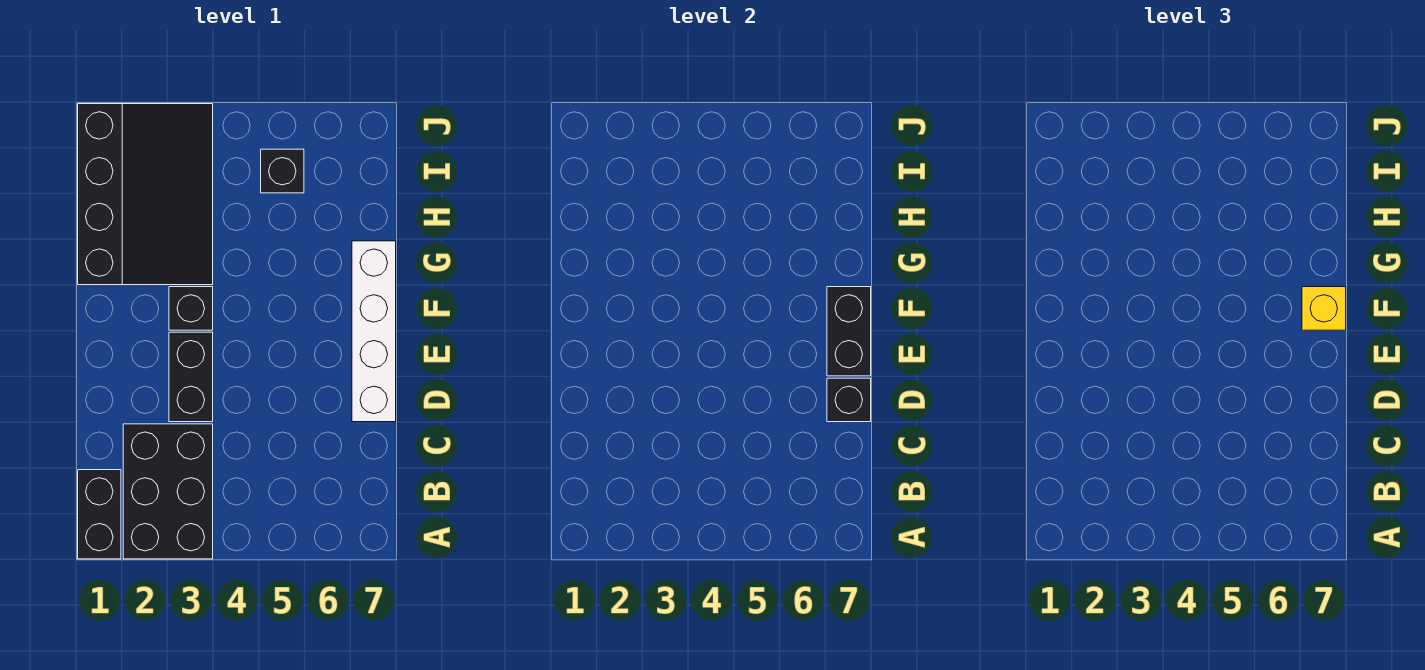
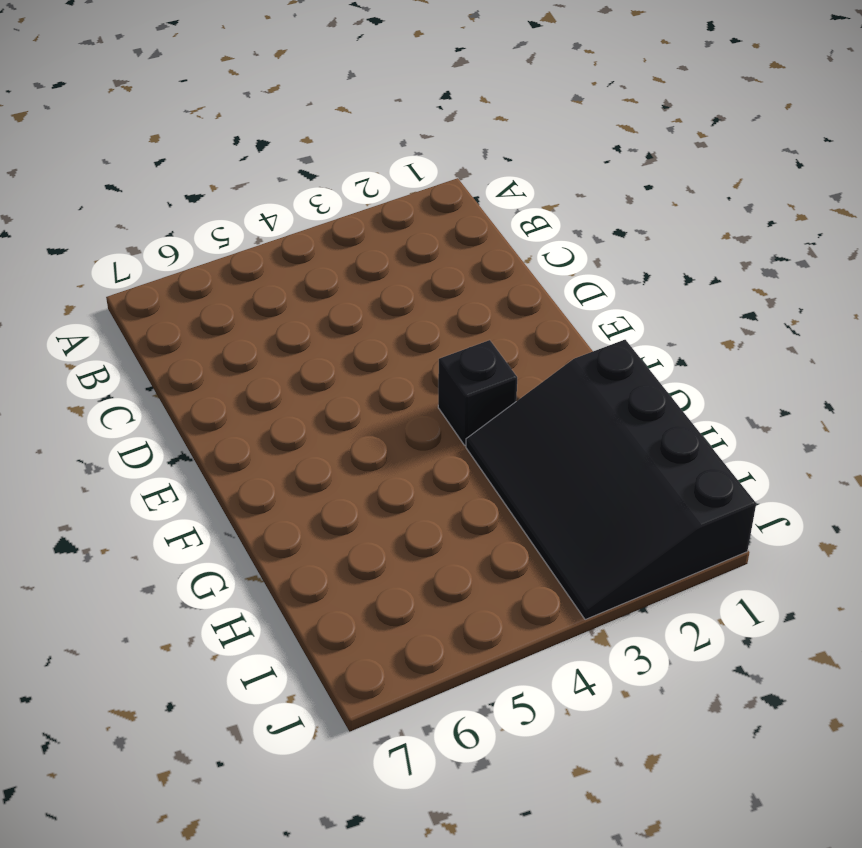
none -> black 1x2 brick [78,470,121,559]
none -> black 2x3 brick [123,424,213,559]

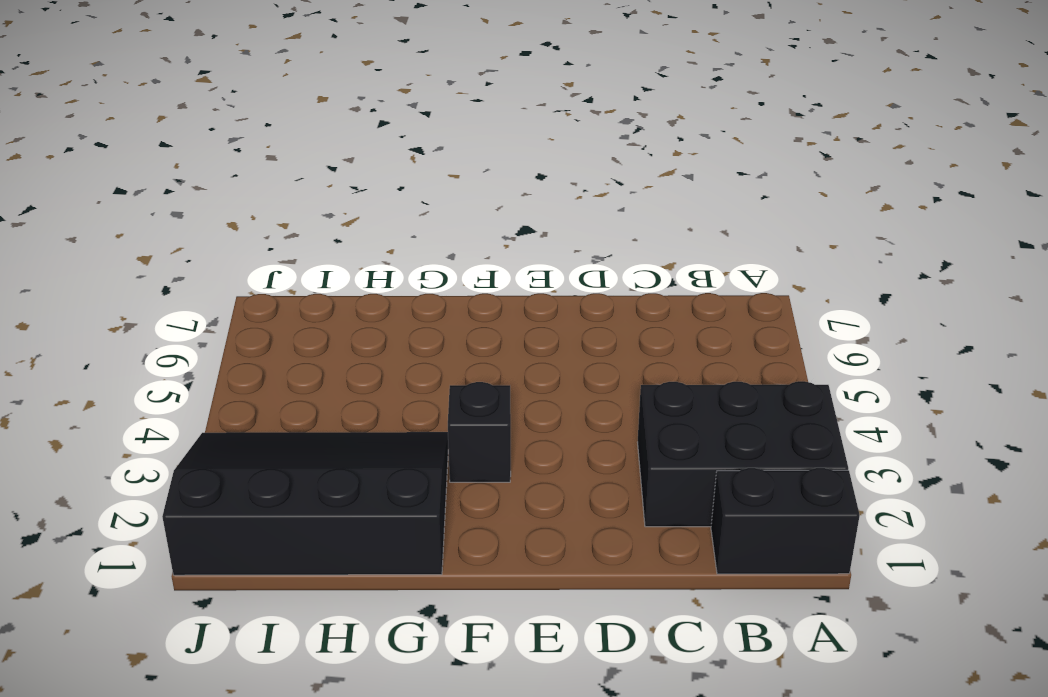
none -> black 1x2 brick [169,332,213,422]
none -> white 1x4 brick [352,241,396,422]

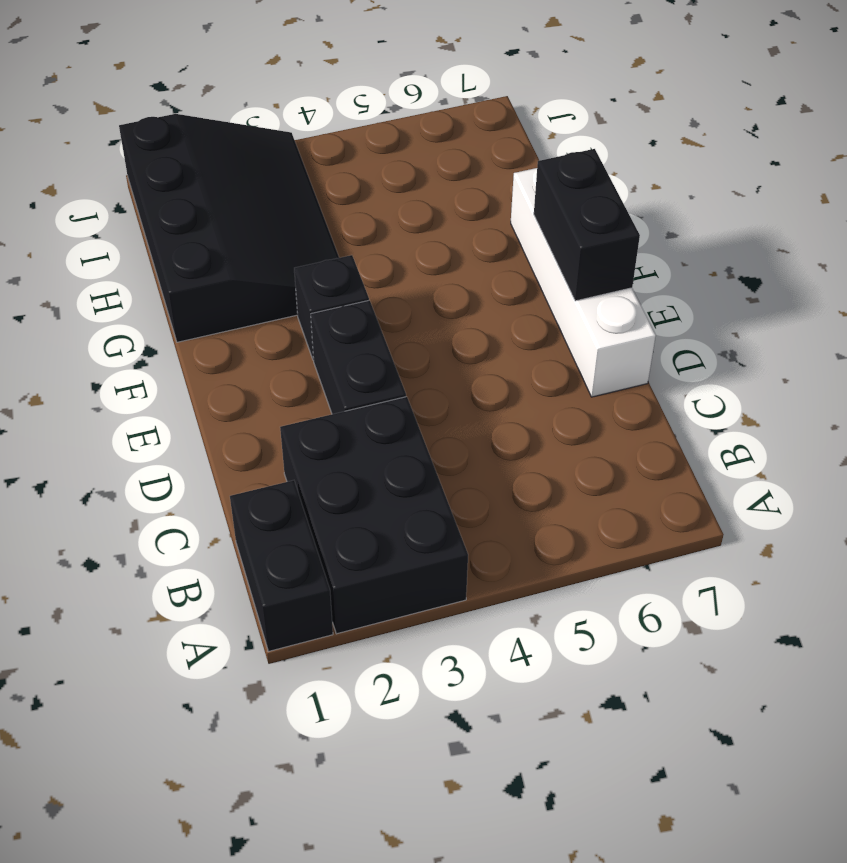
none -> black 1x1 brick [261,149,304,193]
none -> black 1x1 brick [827,378,871,422]

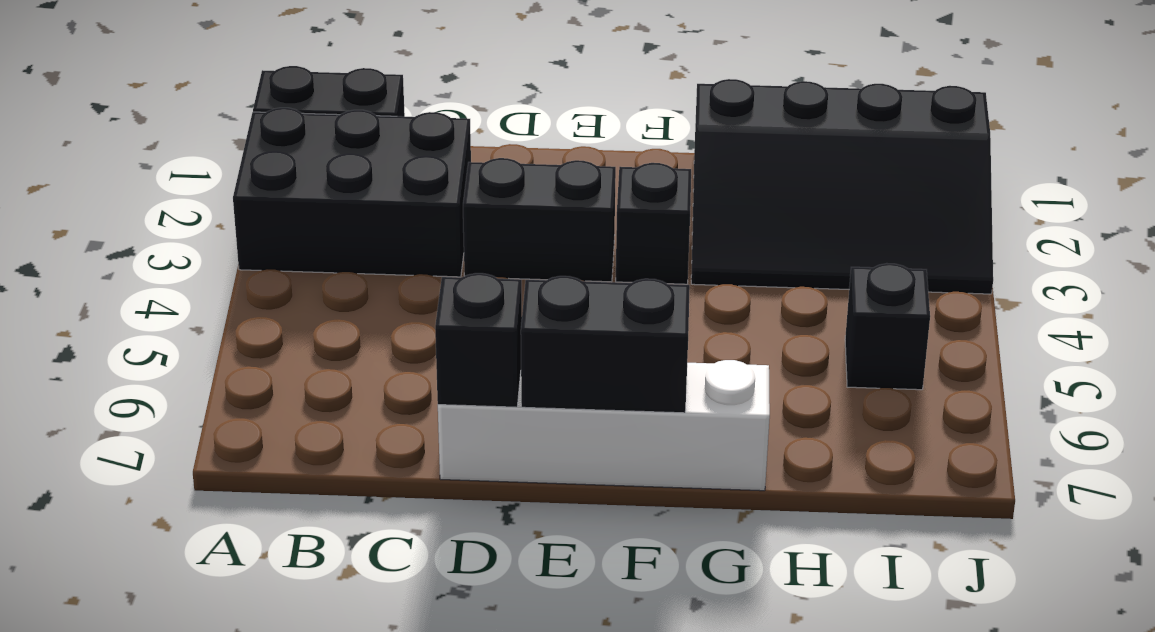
none -> yellow 1x1 brick [1302,287,1346,330]

